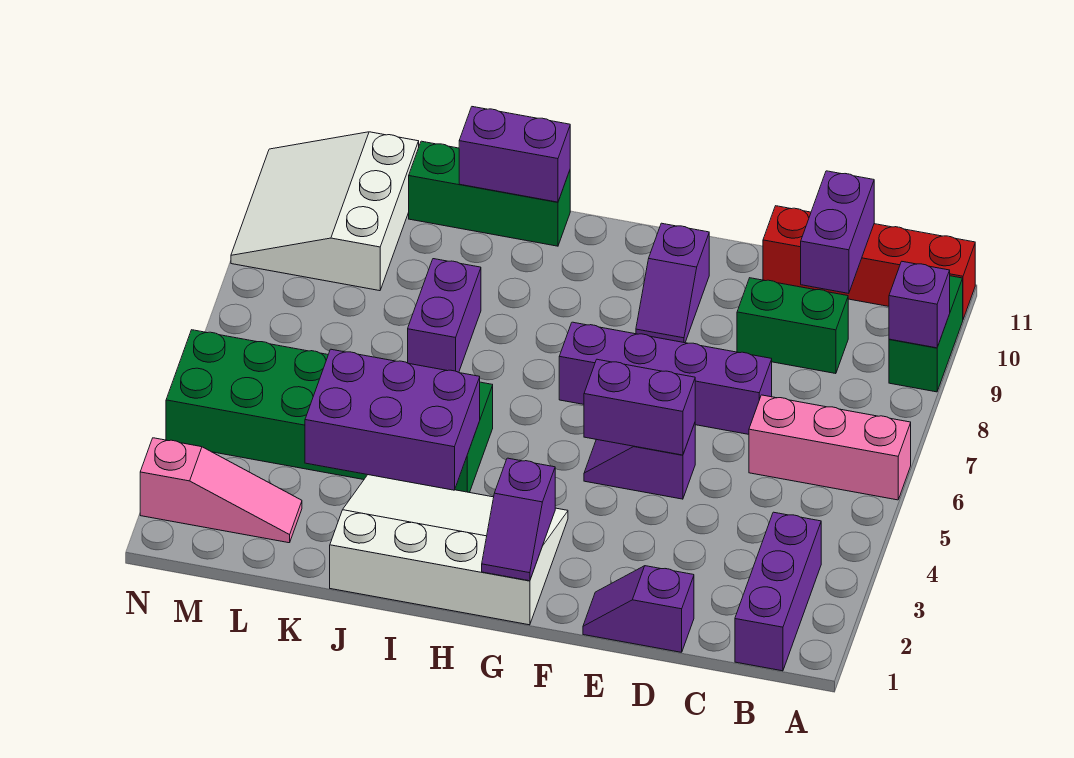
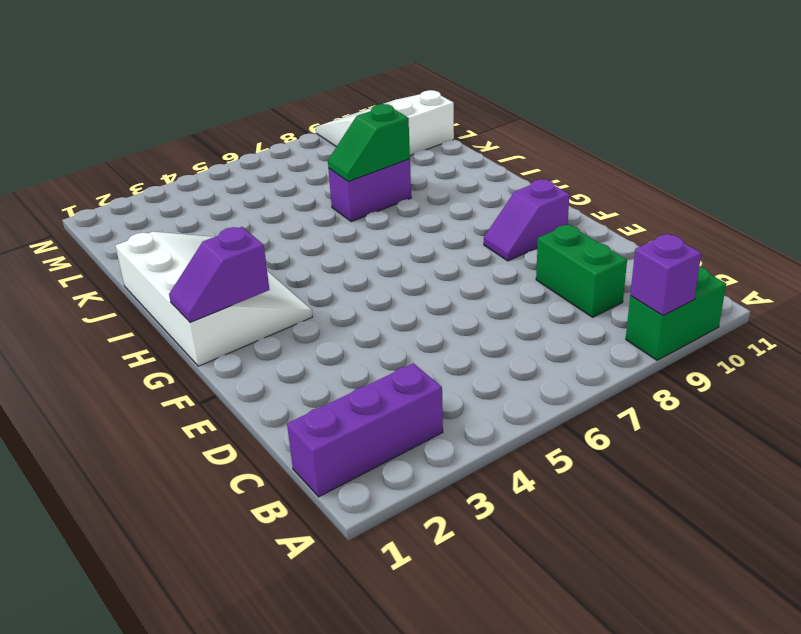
green 1x2 slope [328,104,410,182] -> none
none -> pink 1x3 brick [749,395,911,500]
none -> red 1x4 brick [763,206,975,319]
none -> purple 1x2 slope [583,566,694,652]

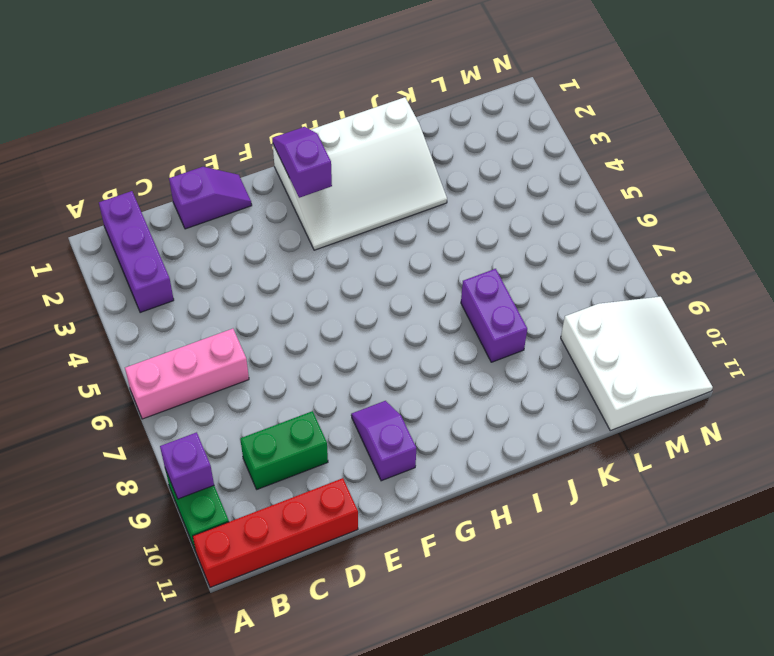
none -> purple 1x4 brick [559,322,772,434]
none -> purple 1x2 slope [584,423,695,499]
none -> green 2x6 brick [166,330,493,493]

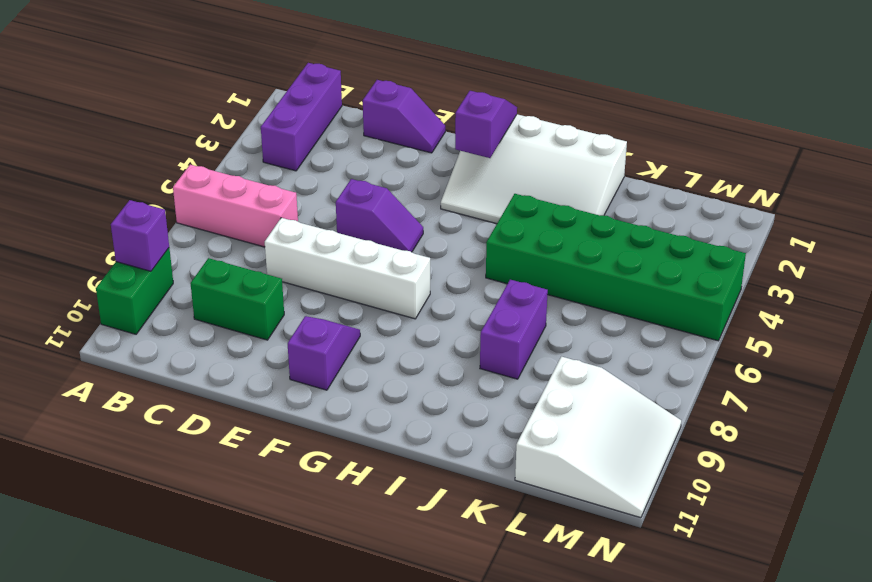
white 1x4 brick [265,218,430,319] -> purple 1x4 brick [559,322,772,434]
none -> red 1x4 brick [763,206,975,319]
none -> green 1x3 brick [409,141,570,246]
none -> pink 1x3 slope [140,438,302,543]

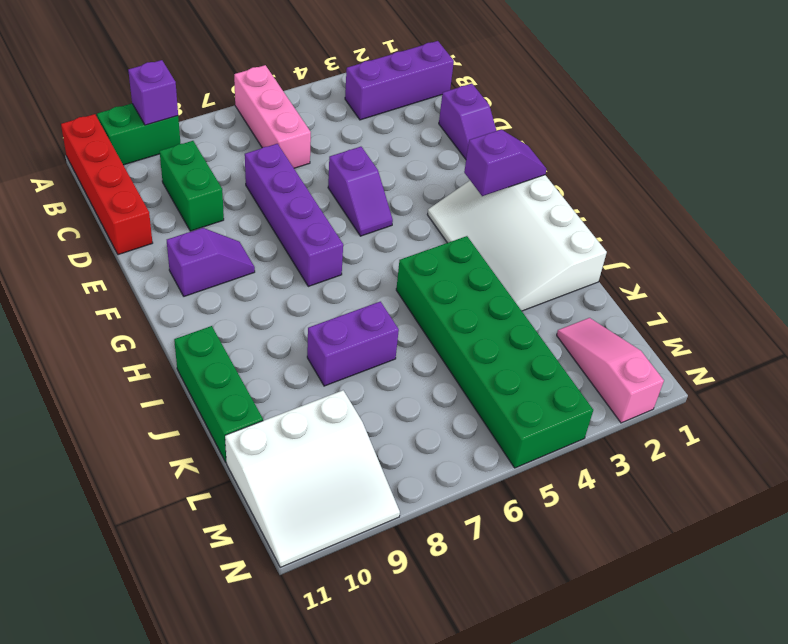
none -> purple 1x2 brick [801,171,874,293]
none -> purple 1x2 brick [584,359,695,455]
none -> purple 2x3 brick [305,349,480,490]

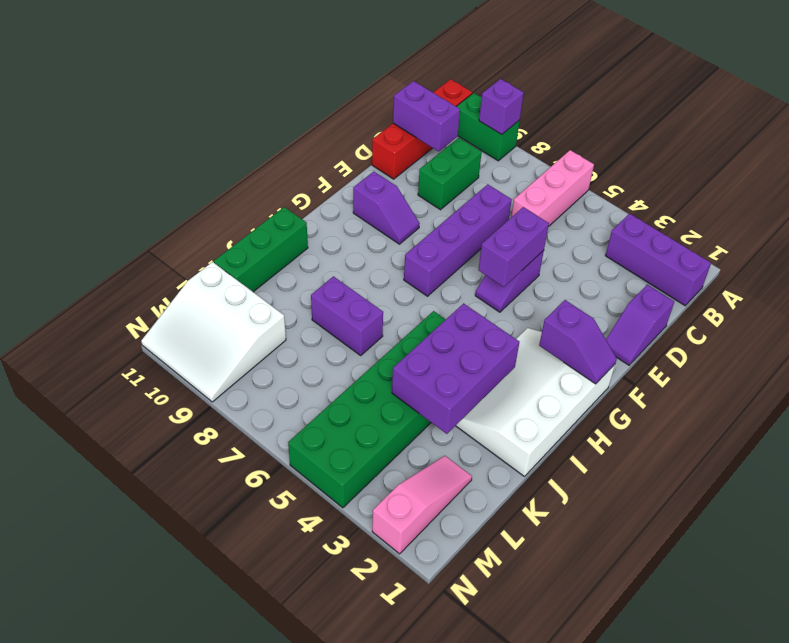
none -> purple 1x2 brick [459,107,570,202]

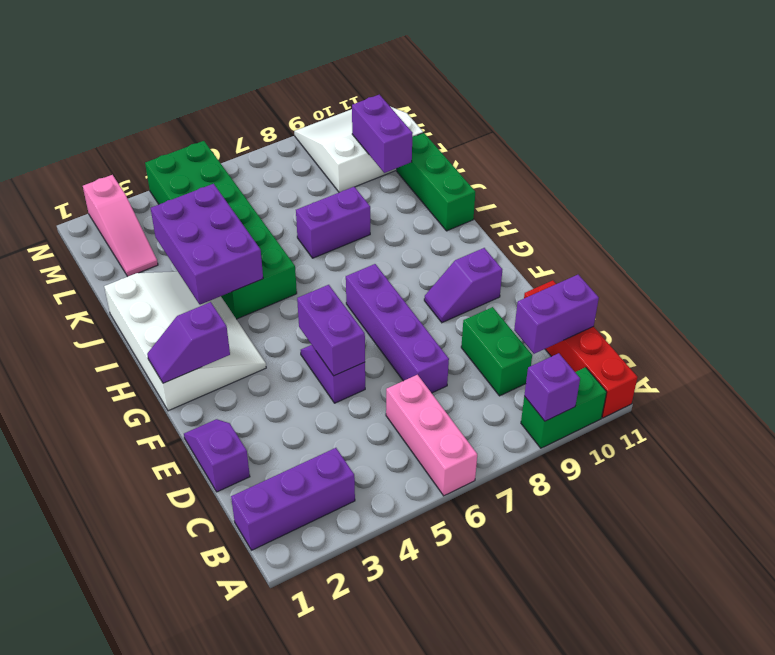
purple 1x2 brick [352,95,413,173] -> purple 1x2 brick moved to [459,107,570,202]

